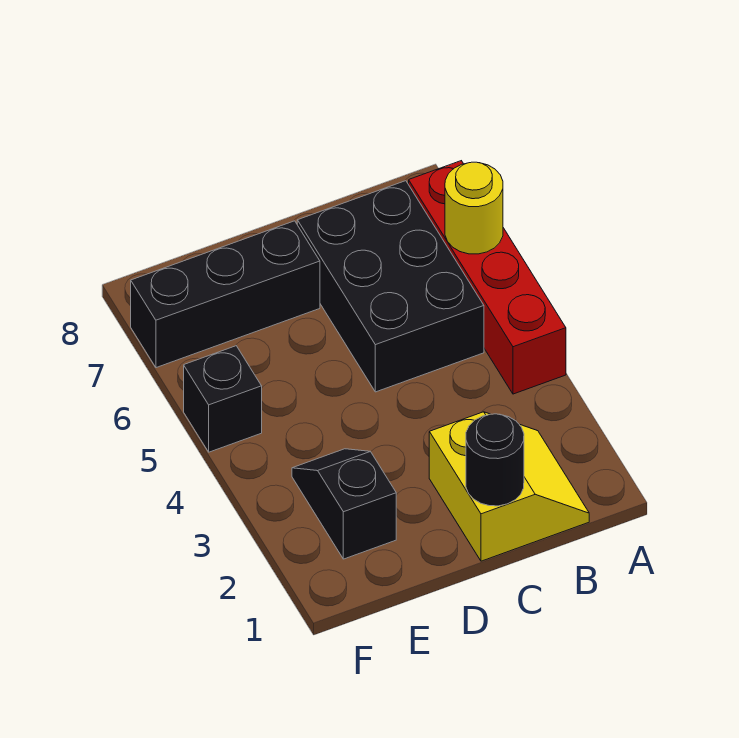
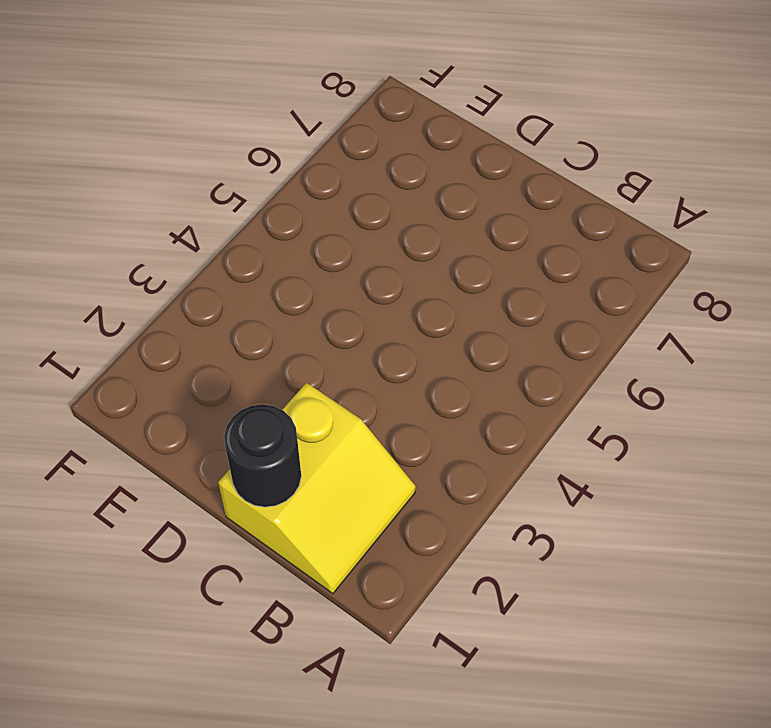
none -> red 1x4 brick [409,161,566,394]
none -> black 2x3 brick [297,181,484,392]

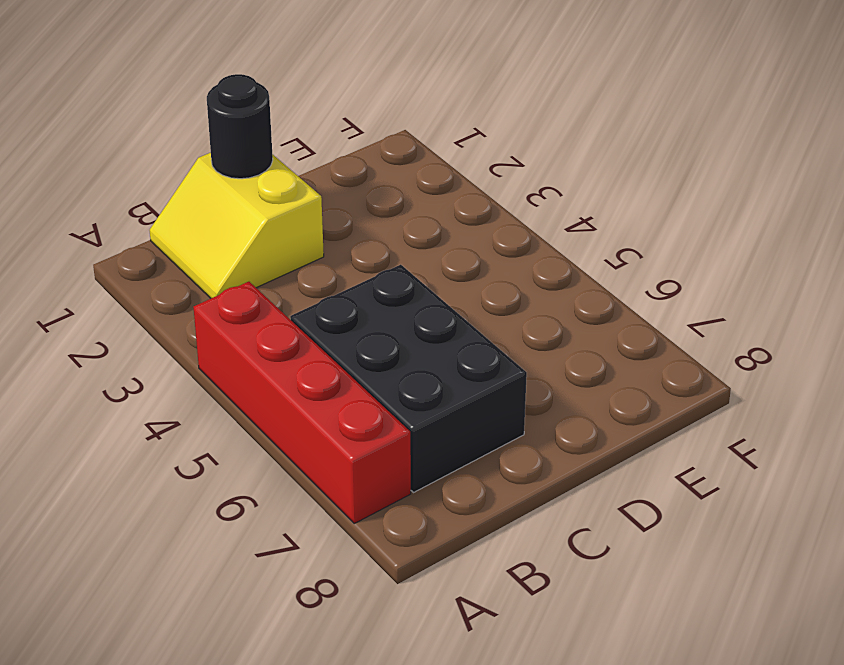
none -> black 1x3 brick [131,221,320,368]
none -> black 1x2 slope [292,449,396,559]

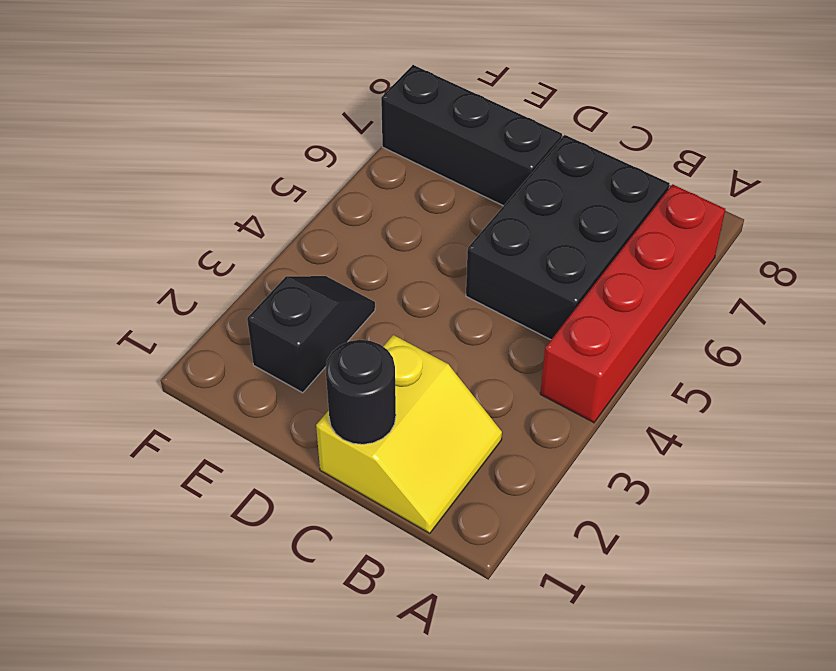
none -> black 1x1 brick [184,346,262,452]
none -> yellow 1x1 round brick [445,162,503,254]

